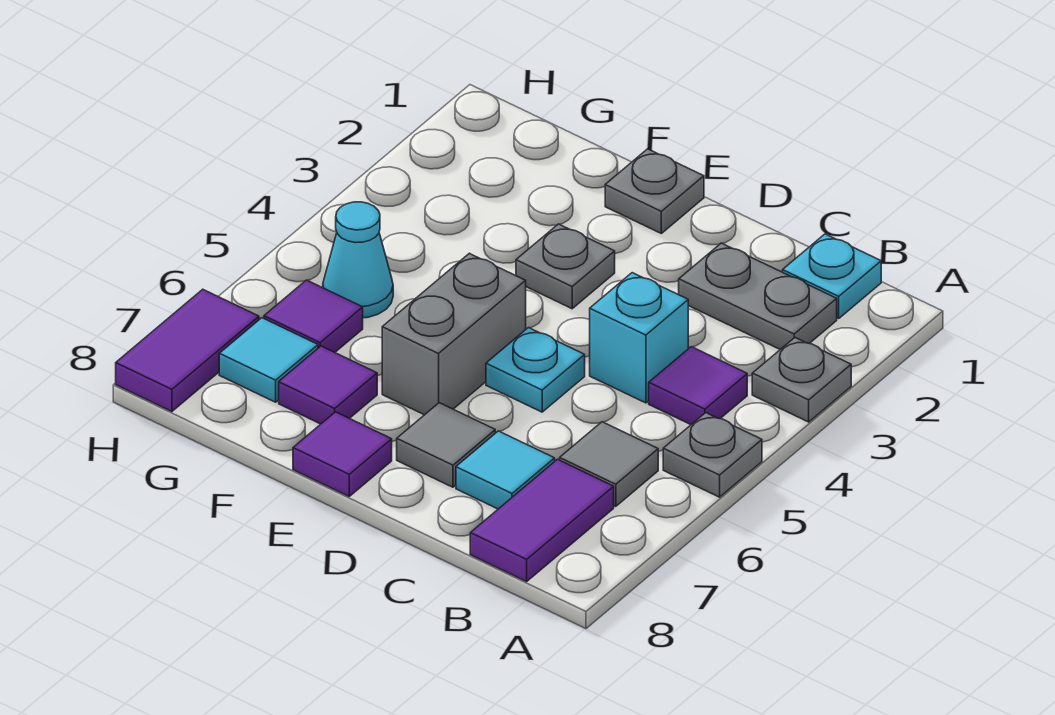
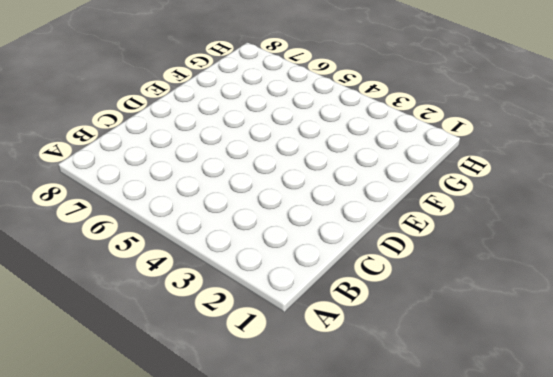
none -> grey 1x1 plate [752,338,851,422]
none -> grey 1x1 plate [663,413,762,497]
none -> cyan 1x1 plate [783,234,881,318]

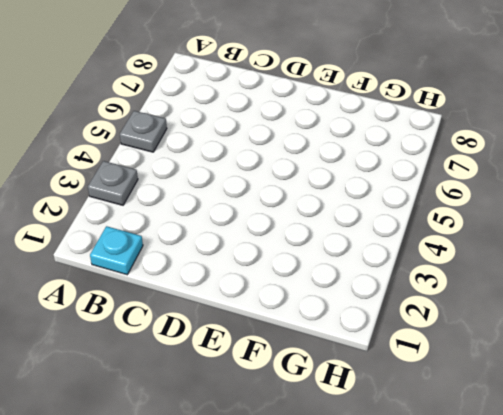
none -> grey 1x2 plate [679,243,837,349]
none -> purple 1x1 tile [649,347,747,425]
none -> grey 1x1 tile [560,422,658,506]

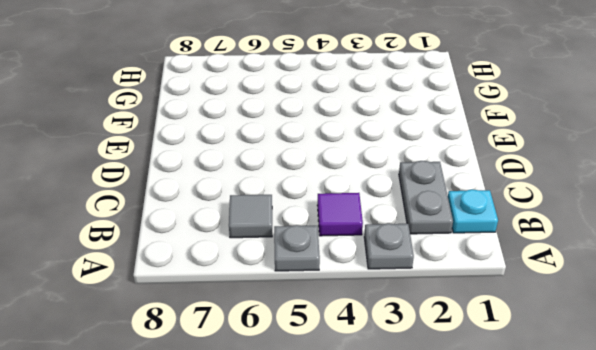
none -> purple 1x2 tile [470,459,614,582]
none -> cyan 1x1 brick [590,273,688,403]
none -> cyan 1x1 tile [456,431,555,509]

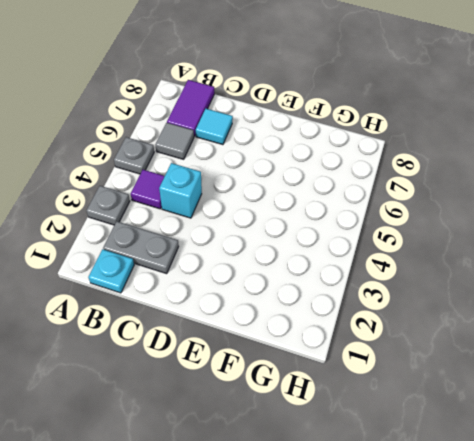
none -> cyan 1x1 plate [486,328,585,412]
none -> grey 1x1 tile [397,403,495,487]
none -> grey 1x1 plate [605,149,704,233]

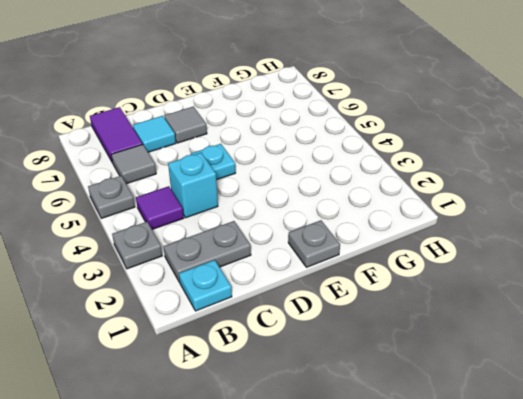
none -> grey 1x1 plate [516,224,615,309]
none -> grey 1x2 brick [382,253,526,415]
none -> purple 1x1 tile [293,412,392,496]

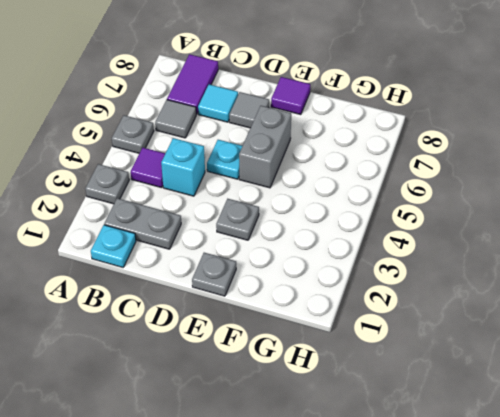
none -> purple 1x1 tile [279,346,377,424]
none -> cyan 1x1 cone [323,202,393,318]
none -> purple 1x1 tile [264,280,363,352]

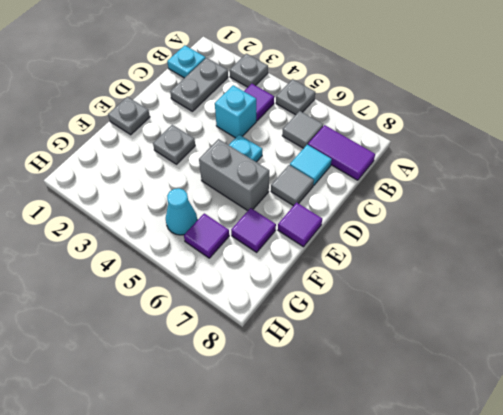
none -> cyan 1x1 tile [219,318,318,402]
none -> purple 1x2 tile [116,289,259,412]

